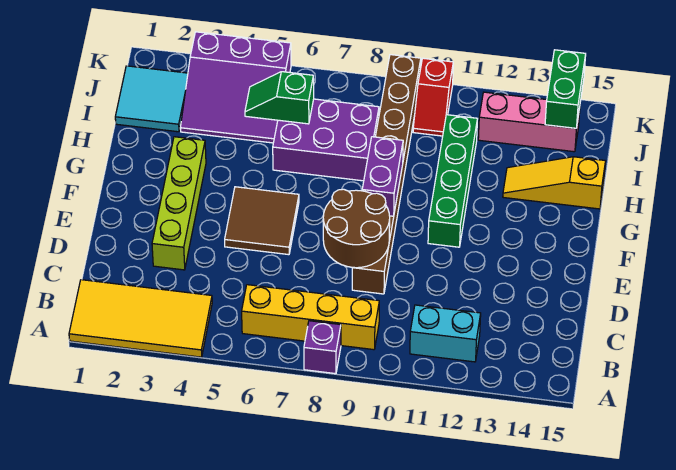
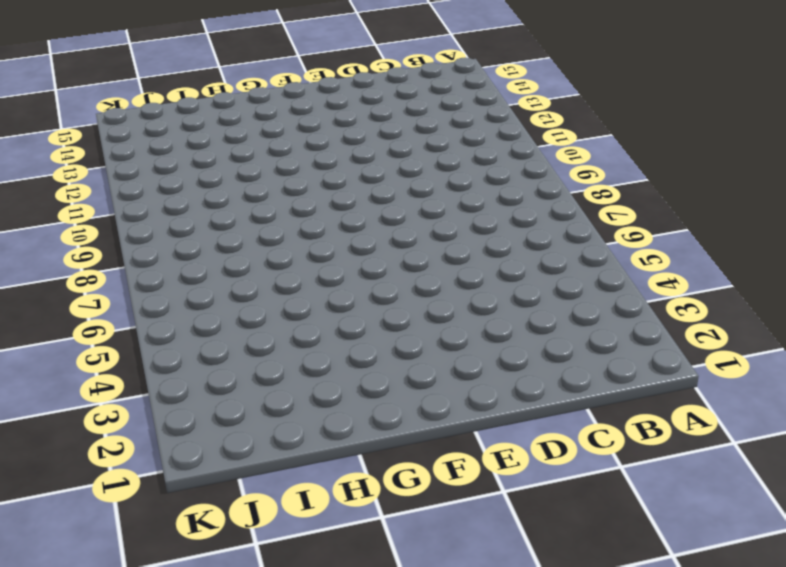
none -> yellow 2x4 tile [69,280,212,357]
none -> purple 1x1 brick [304,321,341,374]
none -> yellow 1x4 brick [242,285,379,350]

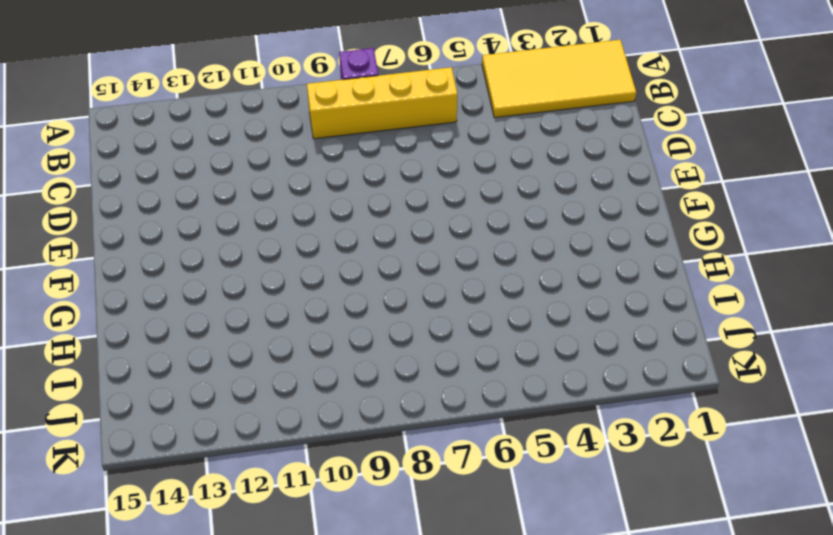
none -> cyan 1x2 brick [410,305,481,362]
none -> lime 1x4 brick [152,137,206,270]
none -> brown 1x8 brick [352,55,421,294]

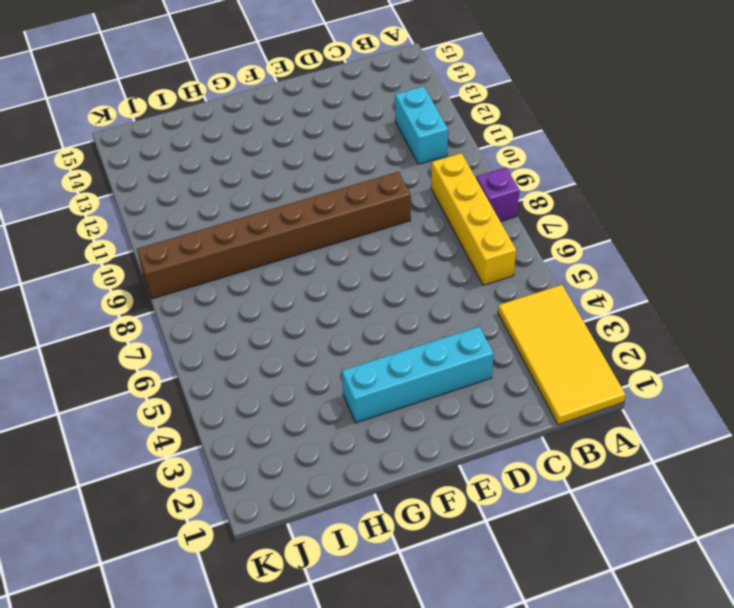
cyan 1x4 brick [342,327,494,423] -> lime 1x4 brick [152,137,206,270]
none -> brown 2x2 tile [225,187,299,255]
none -> green 1x4 brick [428,115,477,247]
none -> purple 2x3 brick [273,99,379,181]

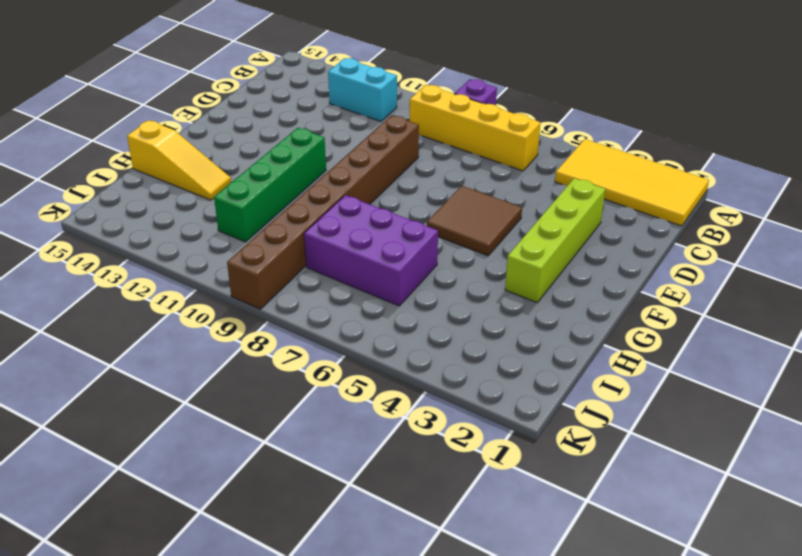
none -> cyan 2x2 tile [115,66,188,132]
none -> purple 3x3 slope [180,32,291,143]
none -> red 1x2 slope [413,58,453,136]

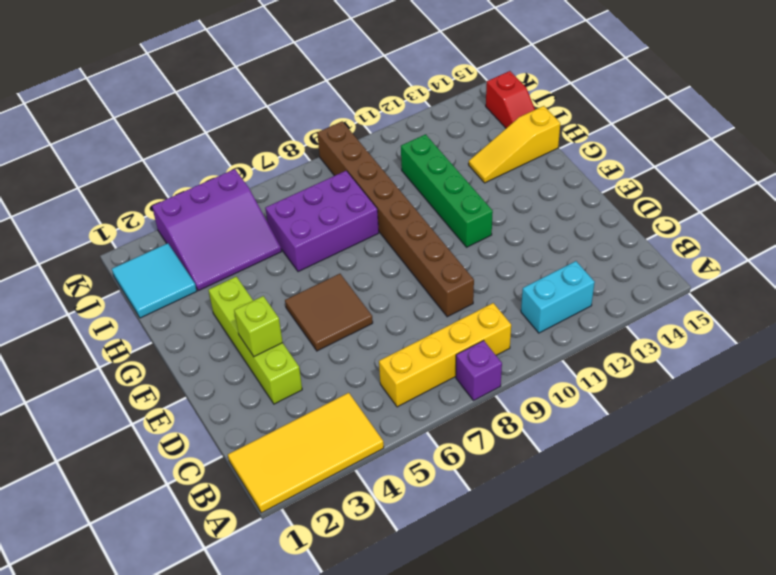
lime 1x1 brick [234,296,283,357] -> none
red 1x2 slope [486,71,535,128] -> red 1x2 slope moved to [413,58,453,136]
none -> pink 1x3 brick [478,92,580,152]
none -> brown 2x2 round brick [323,189,390,268]
none -> purple 1x2 brick [362,137,403,216]

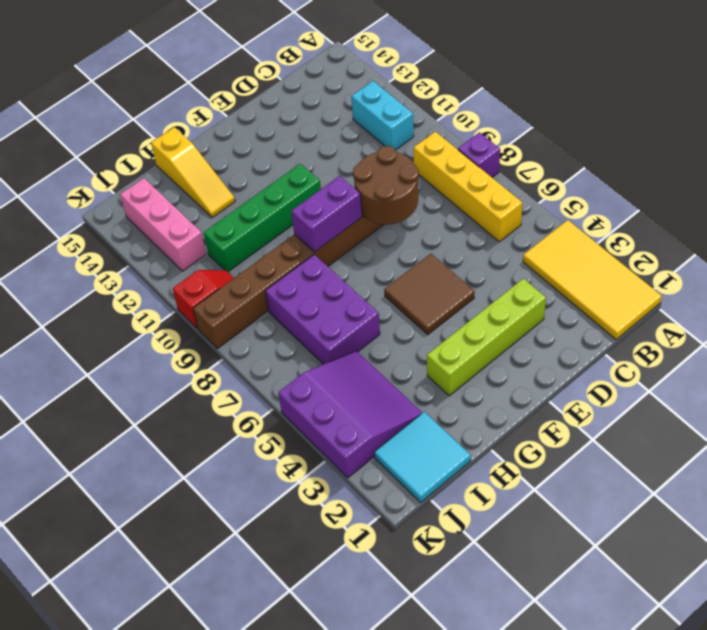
none -> green 1x2 slope [245,72,314,124]
none -> green 1x2 brick [545,50,586,128]

